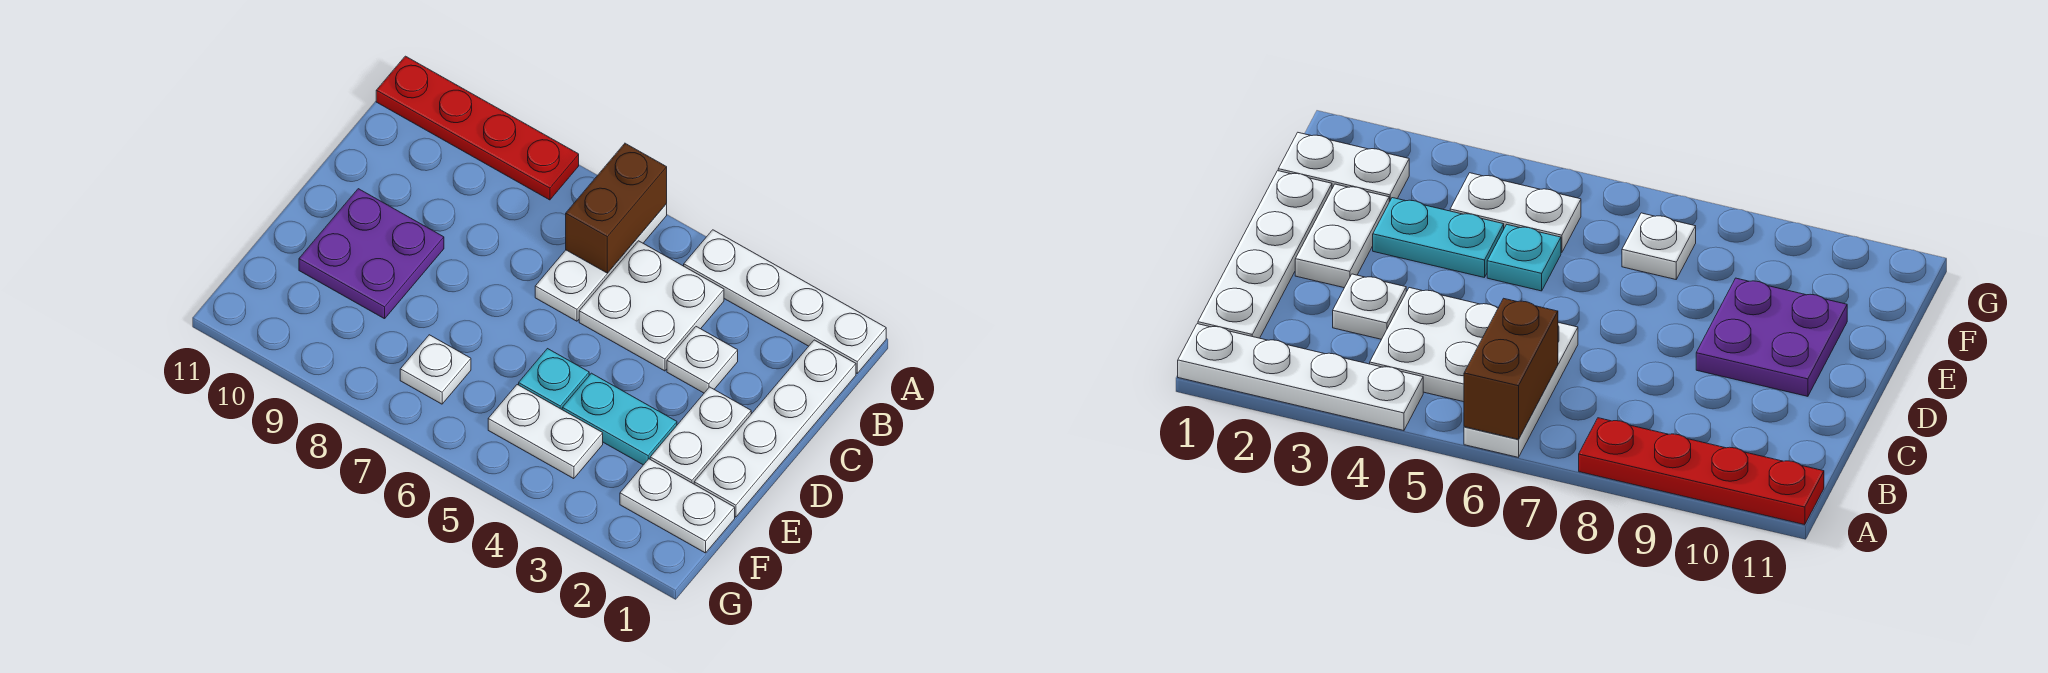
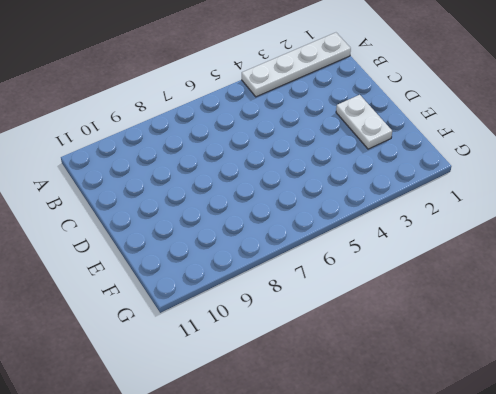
none -> white 1x3 plate [535,204,667,321]
none -> red 1x4 plate [376,56,579,200]
none -> white 1x4 plate [694,340,856,517]

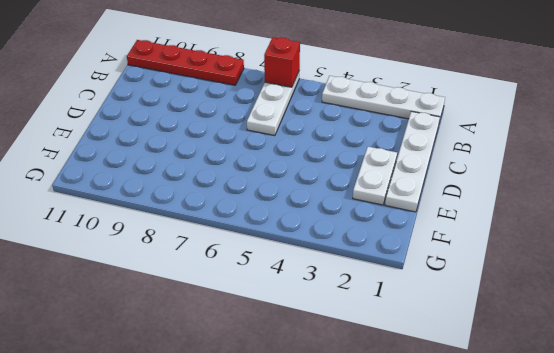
red 1x1 brick [264,37,300,87] -> brown 1x2 brick [566,143,667,273]
none -> white 2x2 plate [579,241,724,371]
none -> white 1x1 plate [667,327,738,393]
none -> purple 2x2 plate [299,189,444,319]

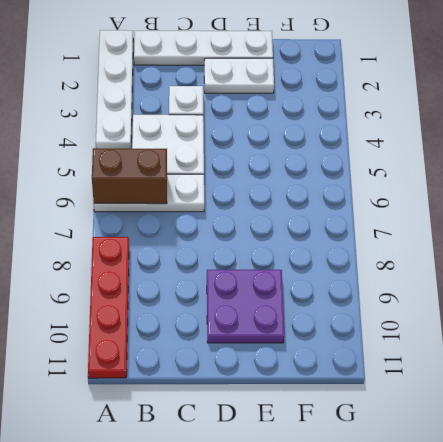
none -> cyan 1x2 plate [562,373,677,465]
none -> cyan 1x1 plate [519,349,589,409]
none -> white 1x2 plate [620,459,735,553]

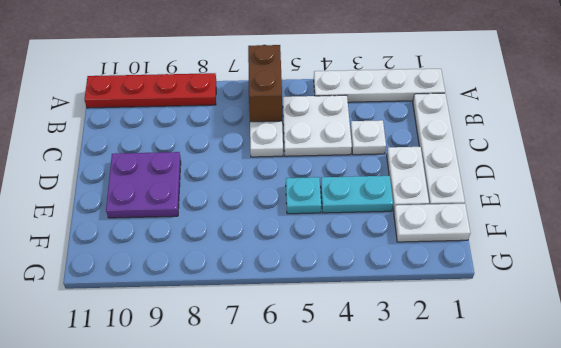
none -> white 1x2 plate [488,385,603,479]
none -> white 1x1 plate [400,335,471,404]

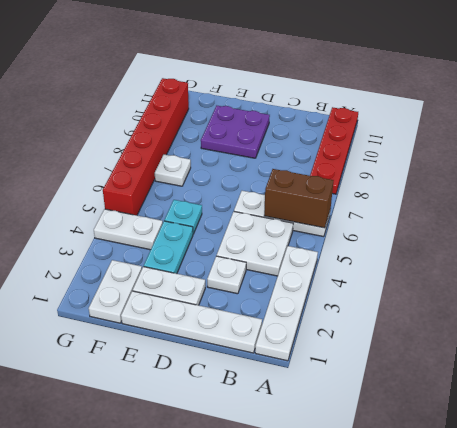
white 1x2 plate [94,209,163,250] -> white 1x2 plate turned to [488,385,603,479]
red 1x6 brick [103,78,189,215] -> none

